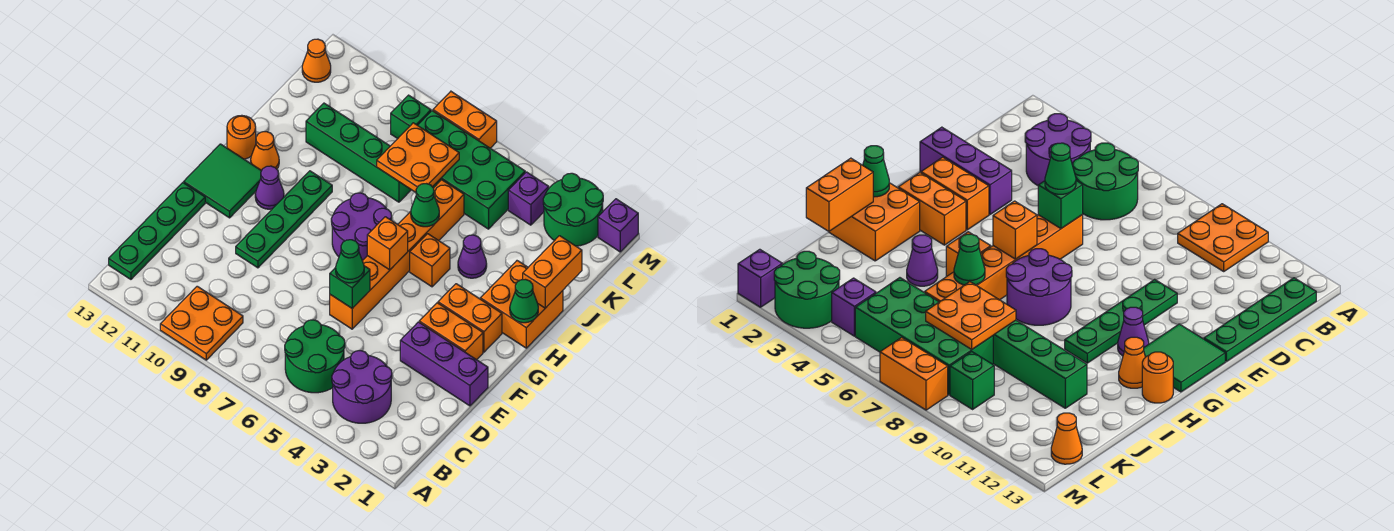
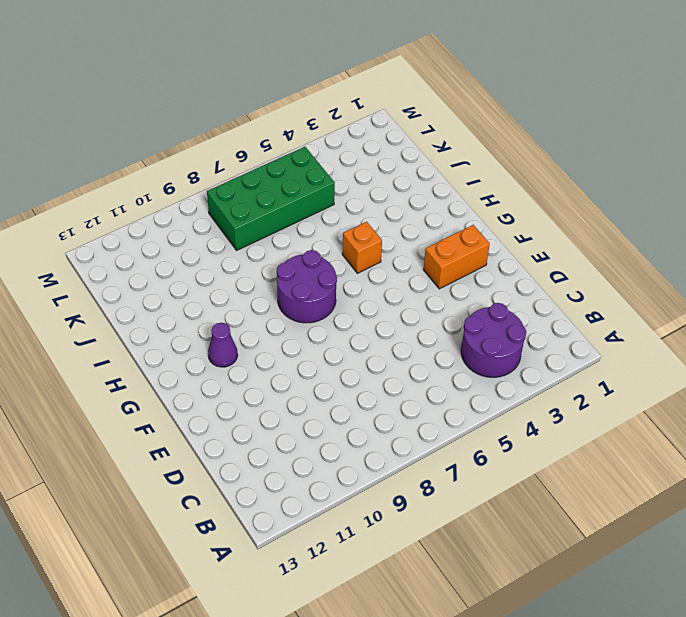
none -> orange 2x2 plate [160,286,243,360]
none -> green 2x2 round brick [285,320,345,393]
none -> green 1x4 plate [109,183,205,279]
none -> purple 1x3 brick [400,322,488,406]

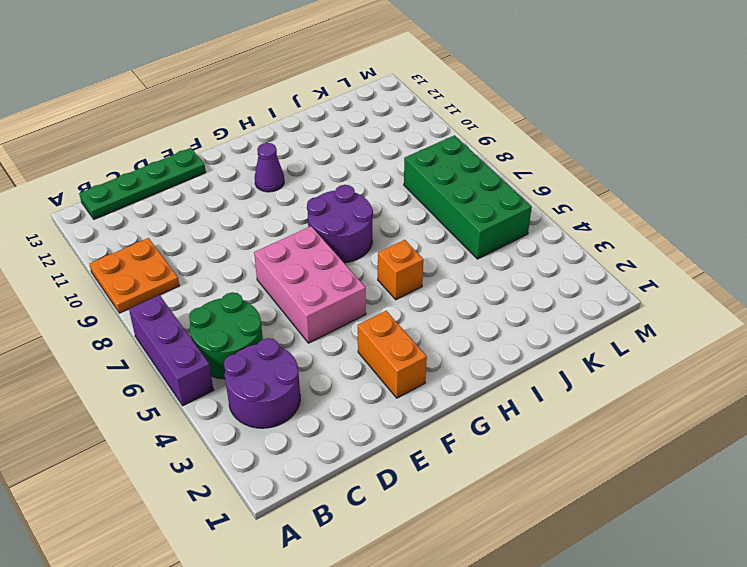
purple 1x3 brick [129,295,213,406] -> purple 1x3 brick moved to [400,322,488,406]
pink 2x3 brick [254,226,366,343] -> orange 1x6 brick [330,180,464,329]
none -> green 1x4 plate [236,171,332,268]
none -> green 2x2 tile [184,144,261,218]
none -> orange 1x2 brick [438,284,502,352]
none -> orange 2x2 brick [480,261,563,348]

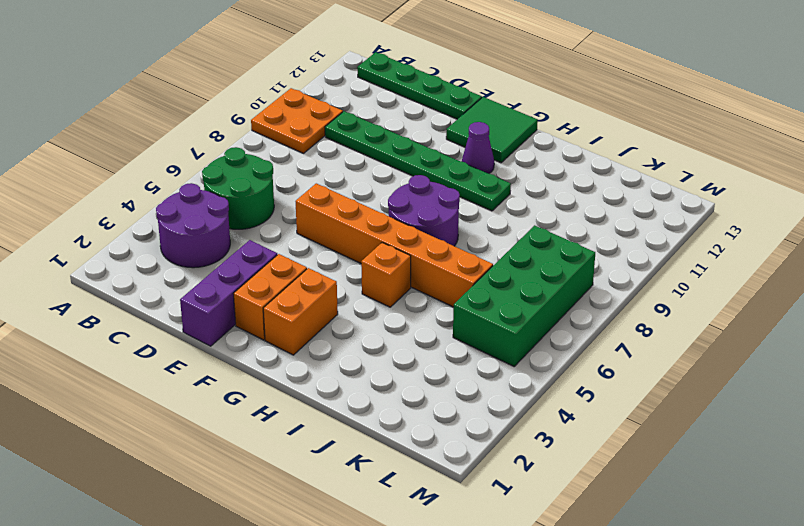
green 1x6 plate [325,111,511,211] -> green 1x4 plate [236,171,332,268]
none -> orange 2x2 brick [480,261,563,348]
none -> orange 1x1 cone [251,132,279,171]
none -> orange 1x1 round brick [227,115,256,159]
none -> purple 1x1 cone [458,235,487,278]

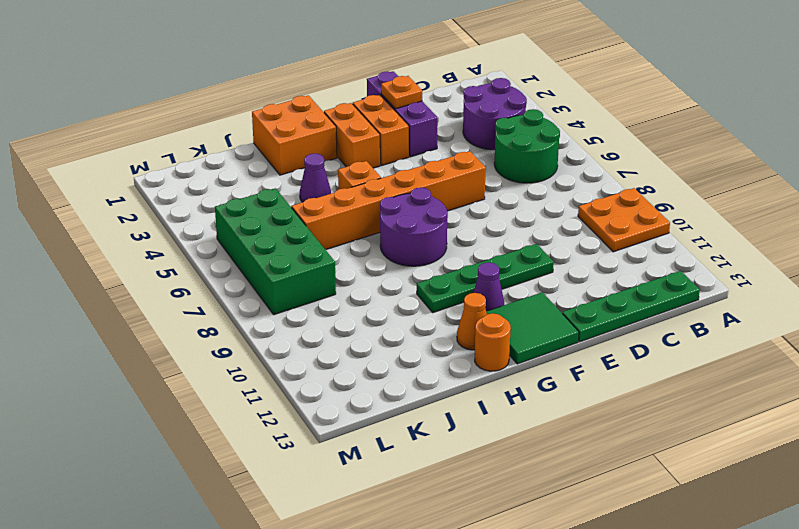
orange 1x1 plate [381,76,422,109] -> none
none -> green 1x4 brick [306,103,411,202]
none -> green 2x2 round brick [543,173,603,246]
none -> purple 1x1 brick [508,172,549,225]
none -> green 1x1 brick [391,95,431,139]

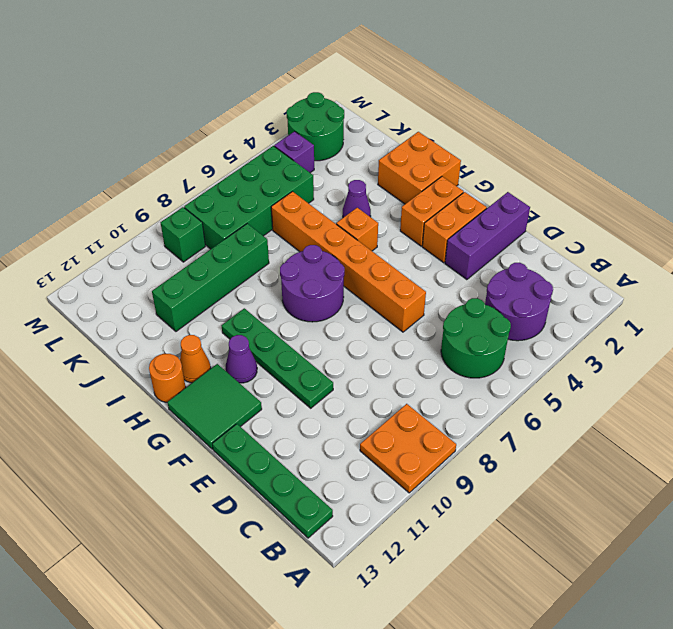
none -> orange 1x1 cone [302,39,331,82]
none -> purple 1x1 brick [598,199,638,252]
none -> orange 1x2 brick [433,91,497,148]
none -> green 1x1 brick [330,266,370,308]

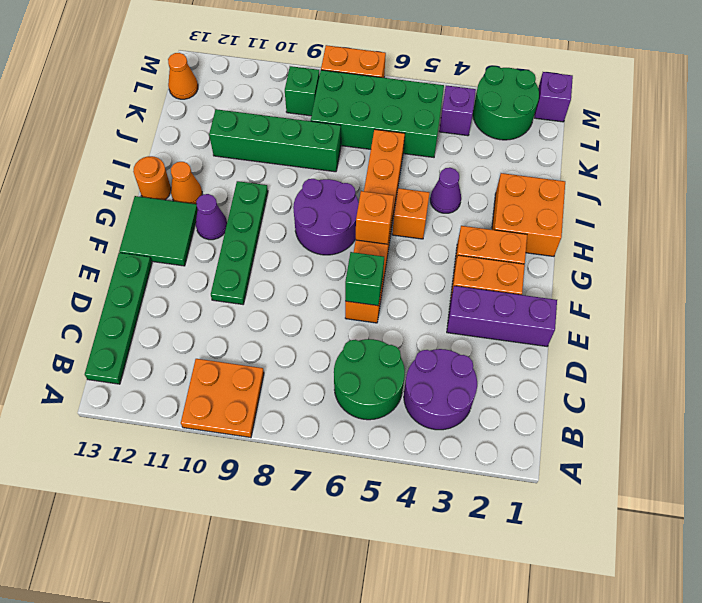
none -> green 1x1 cone [510,279,538,323]
none -> orange 1x2 brick [523,236,582,308]
none -> green 1x1 cone [411,184,439,227]
none -> orange 2x2 plate [377,123,459,192]

